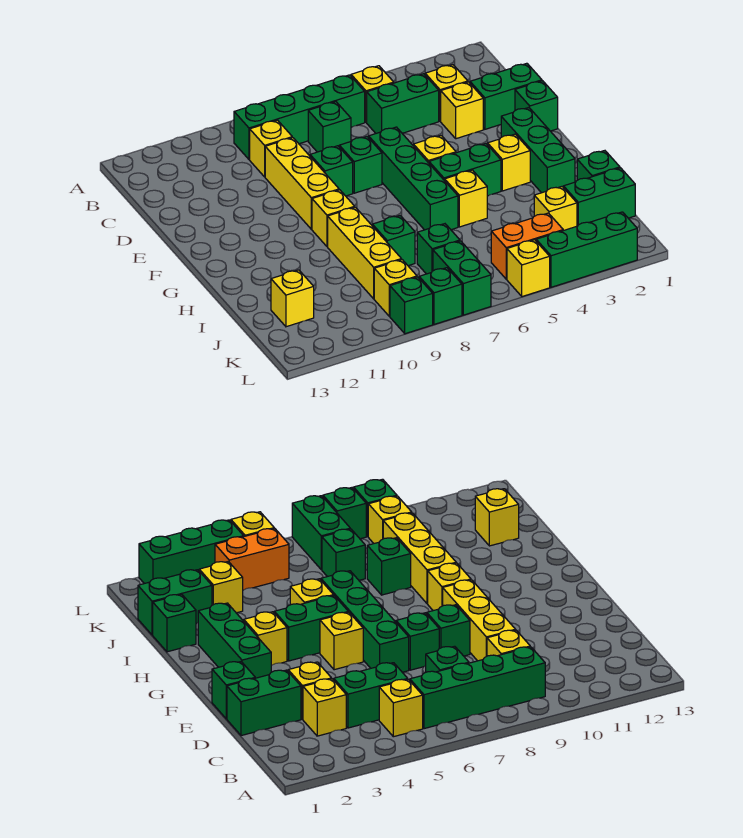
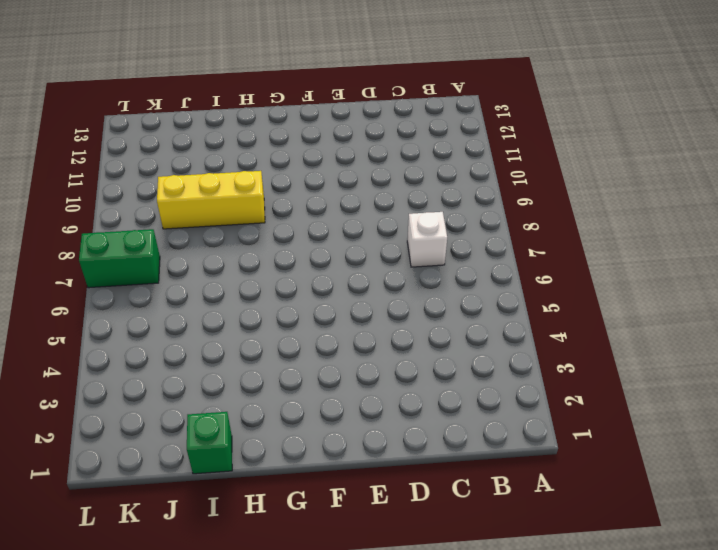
white 1x1 brick [407,212,447,267] -> green 1x1 brick [308,102,351,152]
none -> yellow 1x1 brick [351,66,394,122]
none -> green 1x4 brick [234,75,365,160]
none -> yellow 1x1 brick [425,65,468,121]
none -> green 1x2 brick [367,74,439,133]

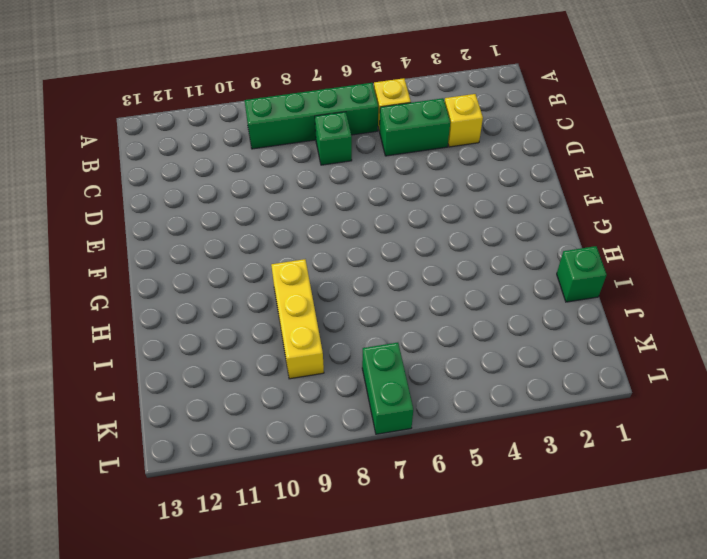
none -> yellow 1x1 brick [250,120,292,177]
none -> green 1x2 brick [470,63,542,129]
none -> yellow 1x1 brick [441,82,483,139]
none -> yellow 1x3 brick [265,138,339,229]

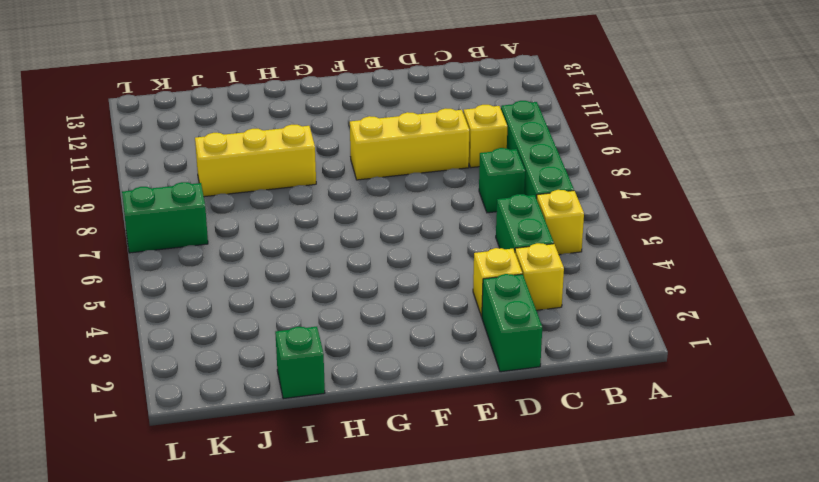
none -> green 1x1 brick [515,81,558,131]
none -> green 1x4 brick [368,127,458,230]
none -> green 1x1 brick [339,137,382,193]
none -> green 1x1 brick [310,146,353,196]

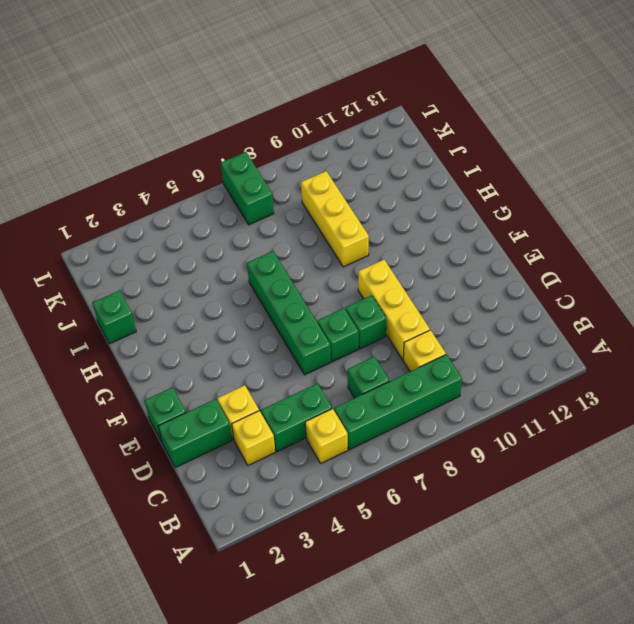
none -> green 1x3 brick [501,108,575,193]
none -> yellow 1x1 brick [413,135,456,163]
none -> yellow 1x1 brick [488,134,530,191]
none -> green 1x2 brick [429,144,501,196]

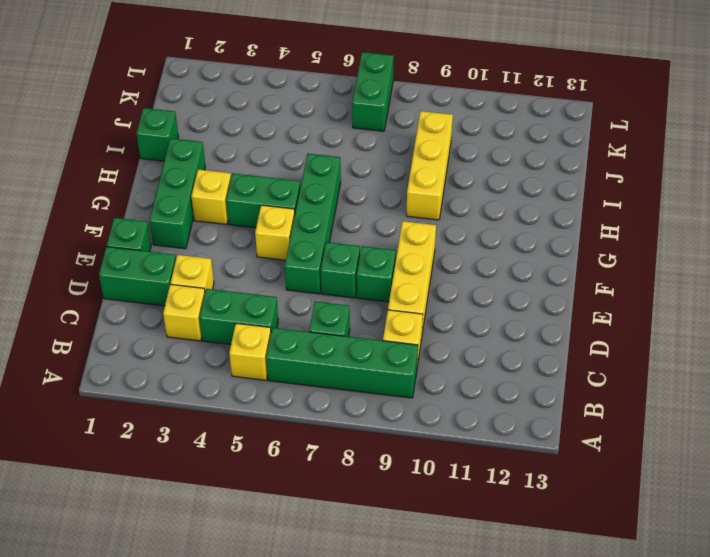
none -> yellow 1x1 brick [312,190,355,247]
none -> yellow 1x1 brick [445,170,487,227]
none -> green 1x1 brick [372,216,415,266]
none -> green 1x2 brick [564,168,635,226]

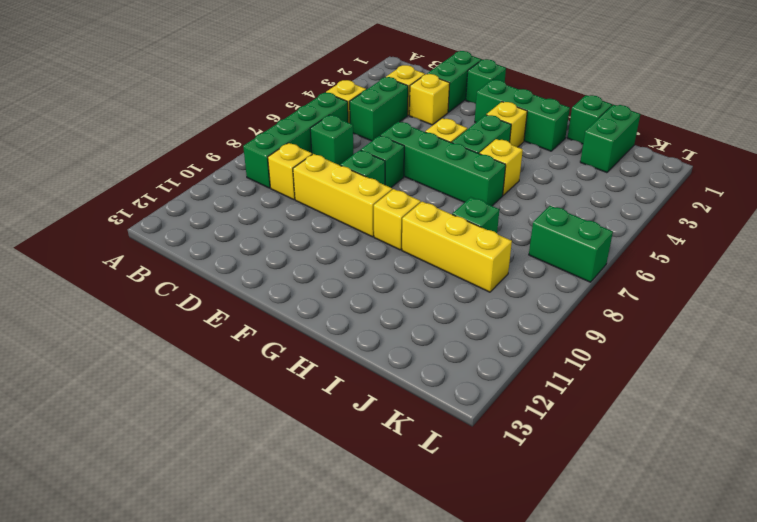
none -> yellow 1x1 brick [534,187,577,230]
none -> green 1x1 brick [417,224,460,274]
none -> yellow 1x1 brick [271,270,314,327]
none -> orange 1x2 brick [491,213,563,279]

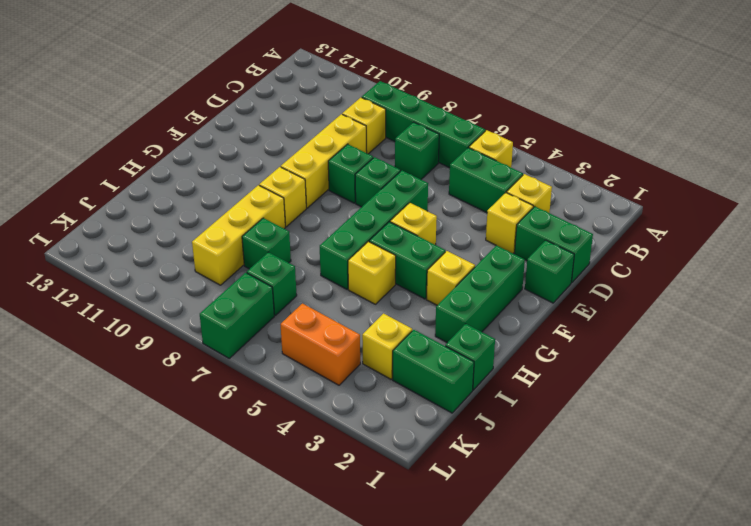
none -> yellow 1x1 brick [271,270,314,327]
none -> yellow 1x1 brick [374,260,417,316]
none -> green 1x3 brick [536,212,637,287]
none -> yellow 1x1 brick [507,240,550,297]

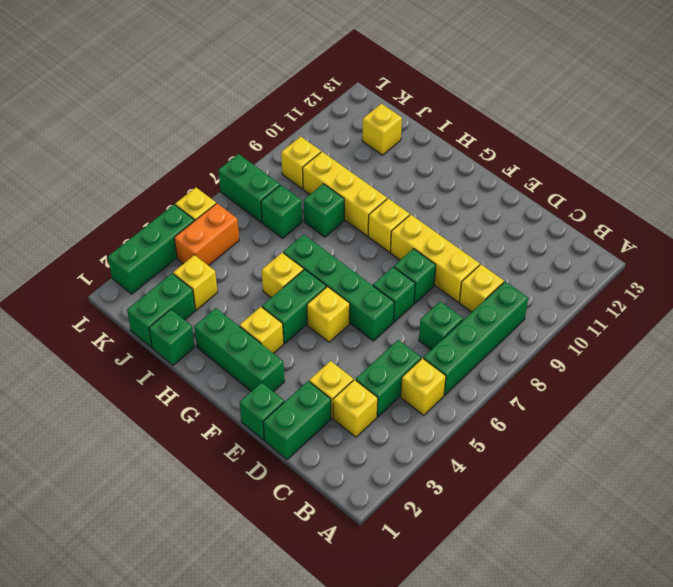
none -> green 1x1 brick [419,268,462,324]
none -> green 1x1 brick [390,277,433,334]

